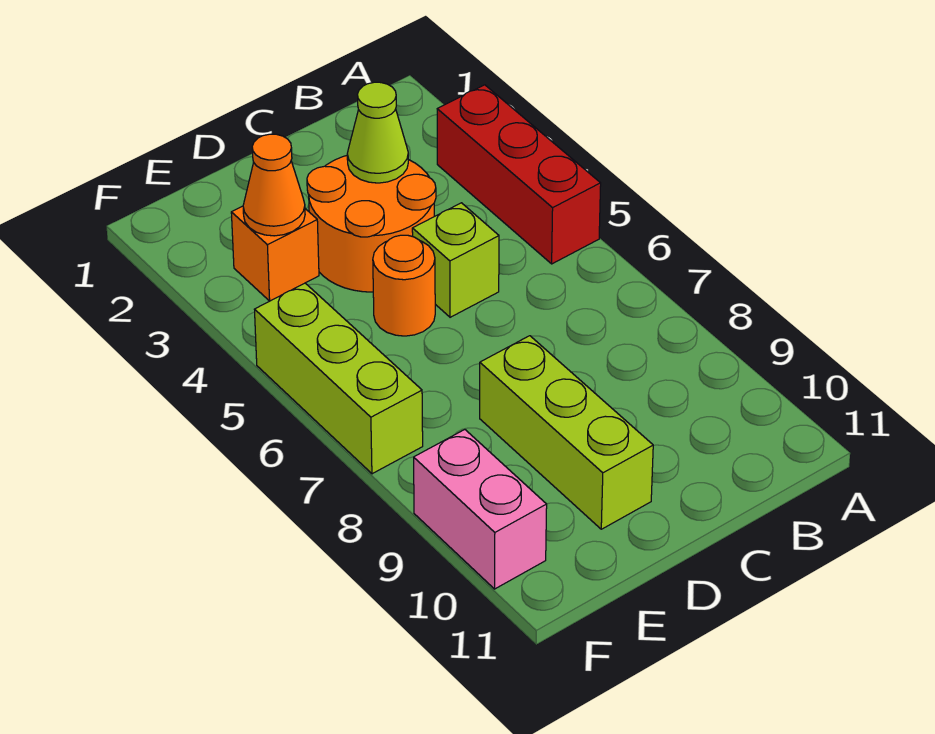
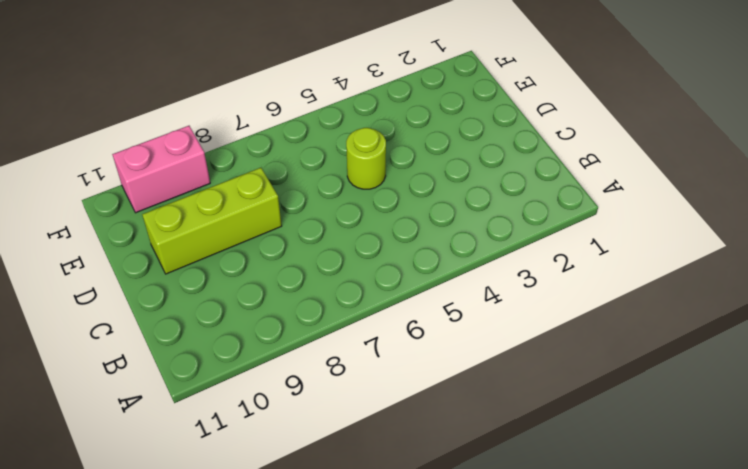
lime 1x1 round brick [346,128,386,189] -> orange 1x1 round brick [373,235,435,336]
none -> red 1x3 brick [437,85,601,264]
none -> orange 2x2 round brick [307,156,436,292]

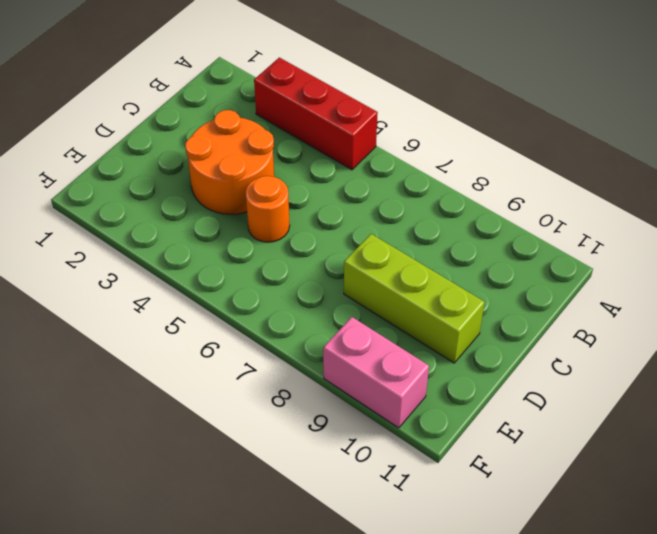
none -> lime 1x1 brick [412,203,499,317]
none -> orange 1x1 brick [231,206,319,301]

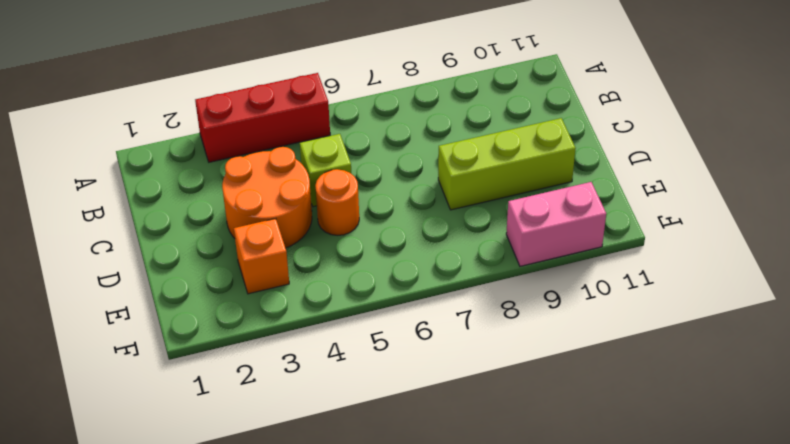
none -> lime 1x3 brick [254,283,423,474]
none -> lime 1x1 cone [347,82,408,183]

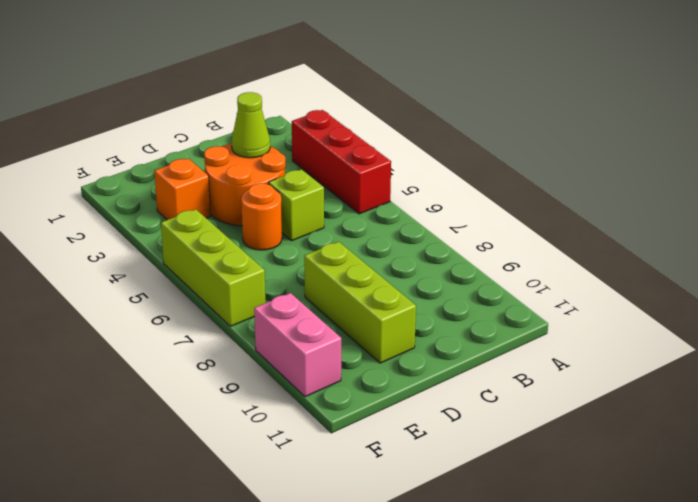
none -> orange 1x1 cone [243,134,305,236]

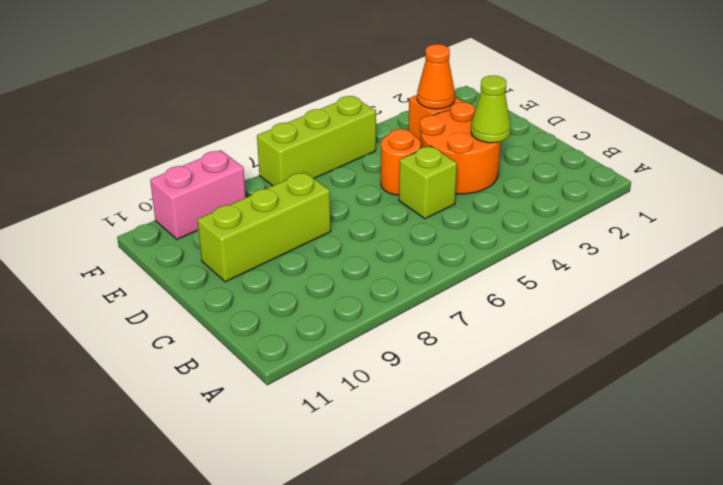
none -> red 1x3 brick [437,85,601,264]

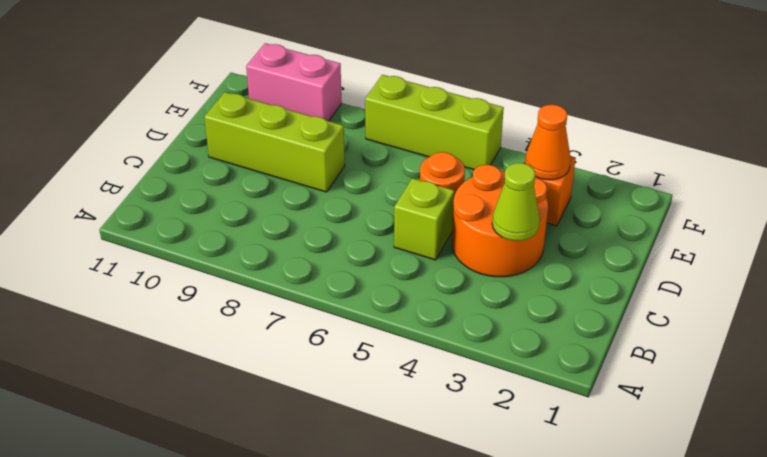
none -> red 1x3 brick [437,85,601,264]

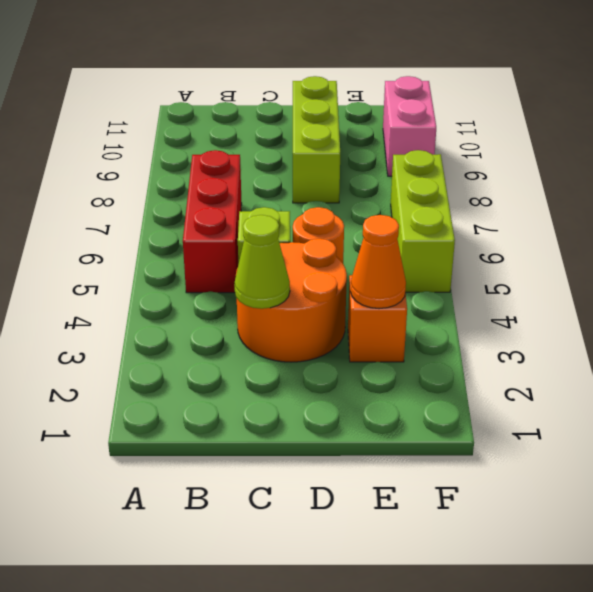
red 1x3 brick [183,150,242,293] -> red 1x3 brick moved to [437,85,601,264]

